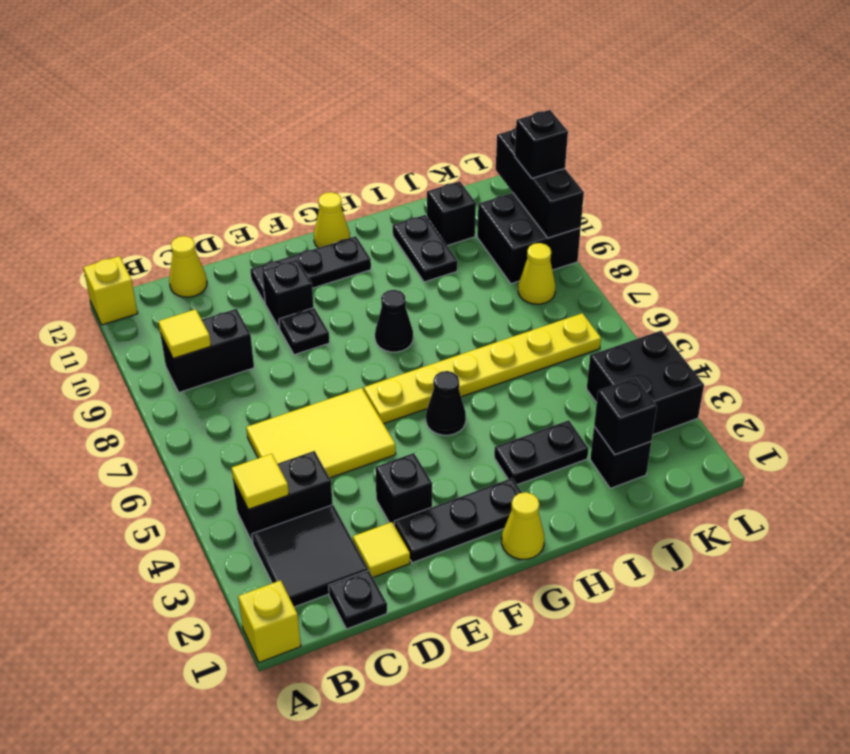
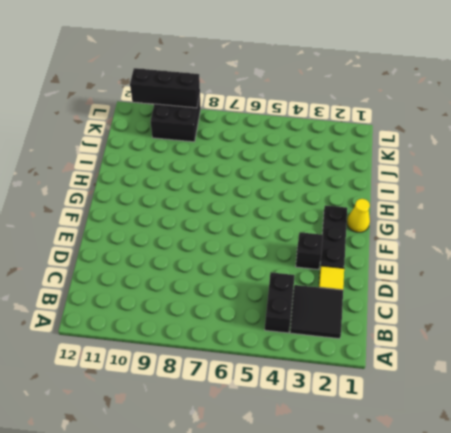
none -> yellow 1x1 brick [238,580,301,663]
none -> yellow 1x1 brick [83,256,138,325]
none -> black 1x2 brick [160,309,254,392]
none -> black 1x1 plate [329,570,387,629]

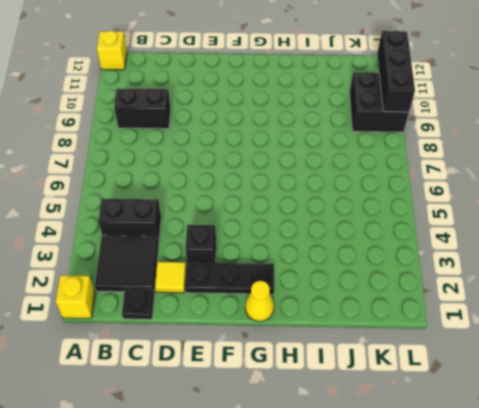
none -> yellow 2x3 tile [246,388,396,478]
none -> yellow 1x1 cone [169,236,207,297]
none -> black 1x1 plate [279,308,330,355]
none -> black 1x1 brick [262,260,314,329]

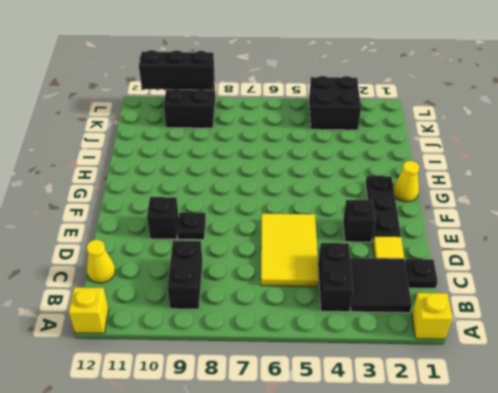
none -> black 1x3 plate [250,236,371,303]
none -> yellow 1x6 plate [364,313,601,424]
none -> black 1x1 cone [426,371,466,435]
none -> black 1x1 cone [375,290,413,352]

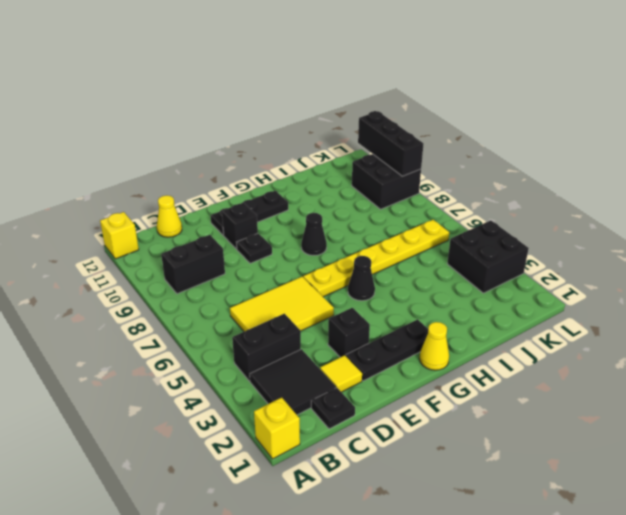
none -> yellow 1x1 cone [314,192,350,248]
none -> black 1x2 plate [494,420,589,485]
none -> black 1x2 plate [393,215,457,282]
none -> black 1x1 brick [590,427,651,488]

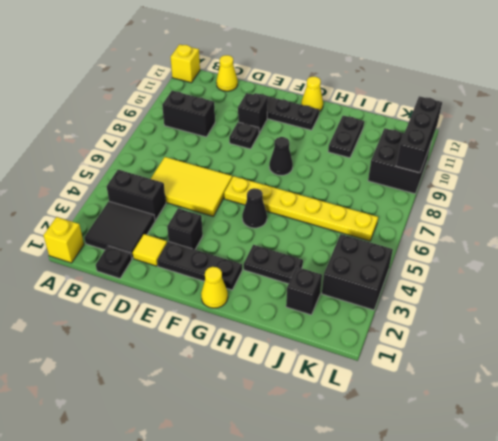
none -> black 1x1 brick [427,181,476,246]
none -> yellow 1x1 cone [518,243,555,304]
none -> yellow 1x1 tile [232,454,289,509]
none -> yellow 1x1 tile [158,309,211,358]

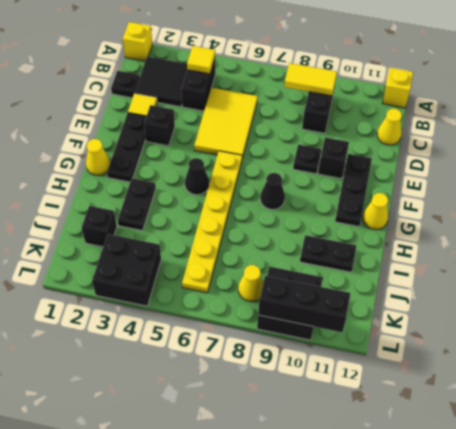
yellow 1x2 tile [284,63,337,96] -> yellow 1x1 tile [158,309,211,358]
none -> black 1x1 brick [427,181,476,246]
none -> black 1x1 brick [594,378,657,455]
none -> black 1x1 brick [515,110,568,178]

